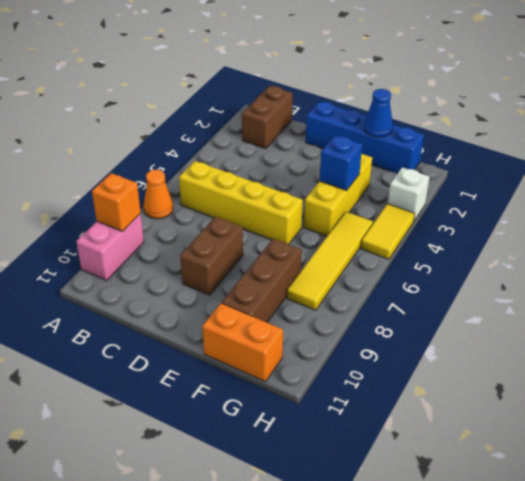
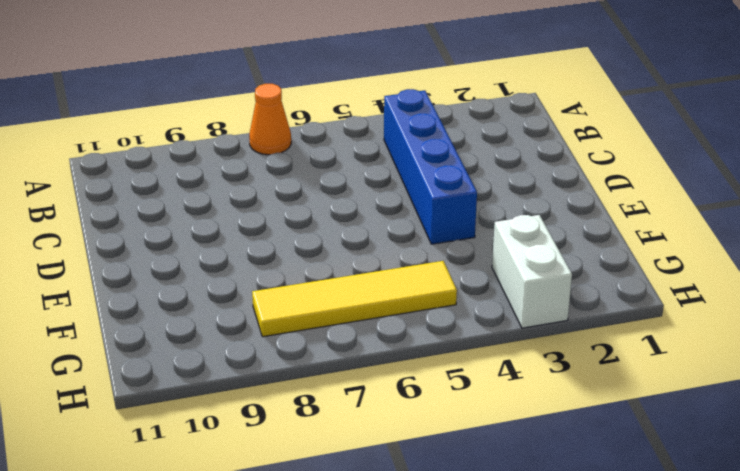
blue 1x4 brick [384,89,477,244] -> blue 1x4 brick moved to [306,101,424,174]
white 1x2 brick [492,215,572,328] -> white 1x1 brick [388,167,430,221]
none -> pink 1x2 brick [76,214,144,281]
none -> brown 1x2 brick [242,86,293,149]
none -> yellow 1x4 brick [179,161,303,244]

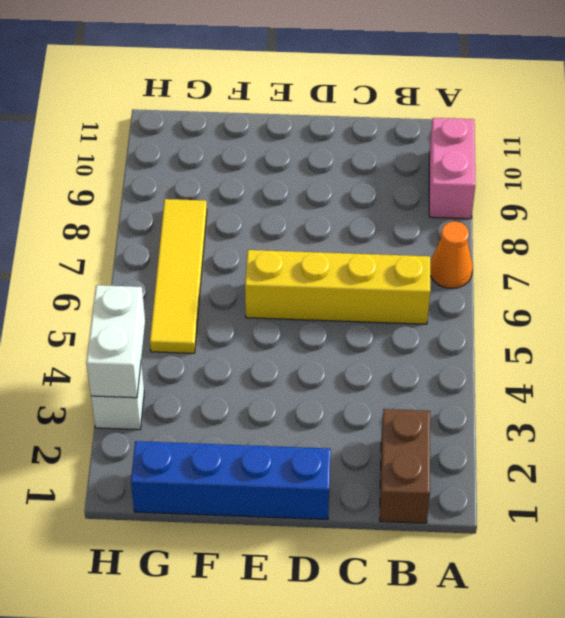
white 1x2 brick [86,285,145,398] -> none
none -> brown 1x2 brick [180,217,243,295]
none -> yellow 1x3 brick [304,154,372,236]
none -> brown 1x3 brick [222,239,302,322]

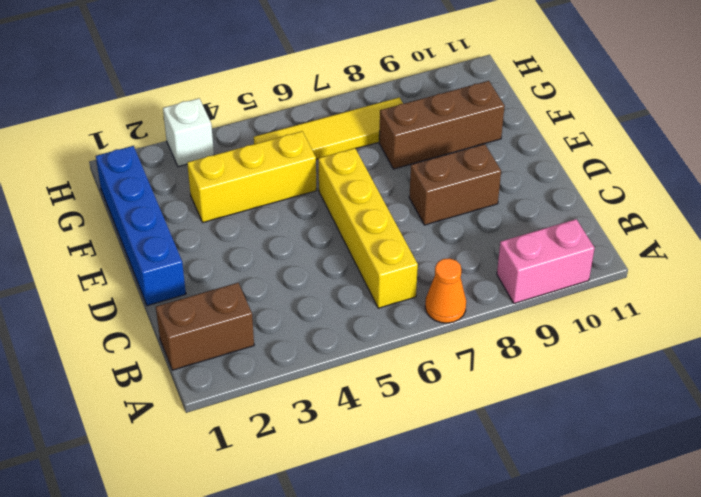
none -> orange 1x2 brick [202,303,283,382]
none -> yellow 1x2 tile [361,204,415,259]
none -> orange 1x1 brick [92,173,141,231]

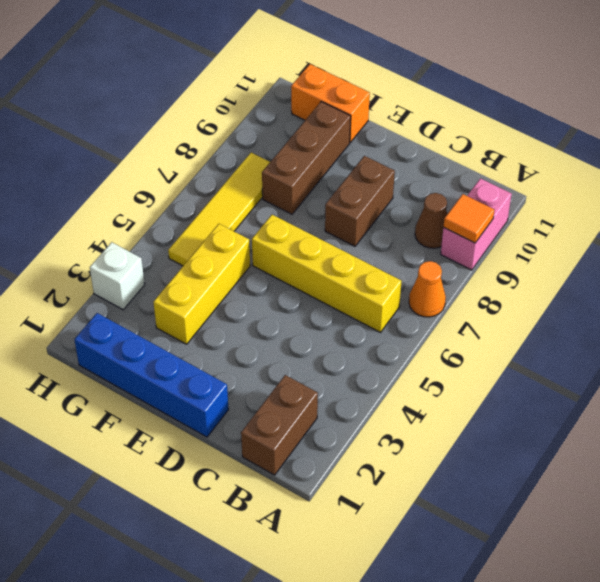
orange 1x1 tile [444,194,494,243] -> orange 1x1 brick [92,173,141,231]
brown 1x1 cone [415,193,447,248] -> none
none -> yellow 1x2 tile [361,204,415,259]
none -> blue 1x1 cone [364,89,393,137]
none -> blue 1x1 brick [320,135,362,190]

